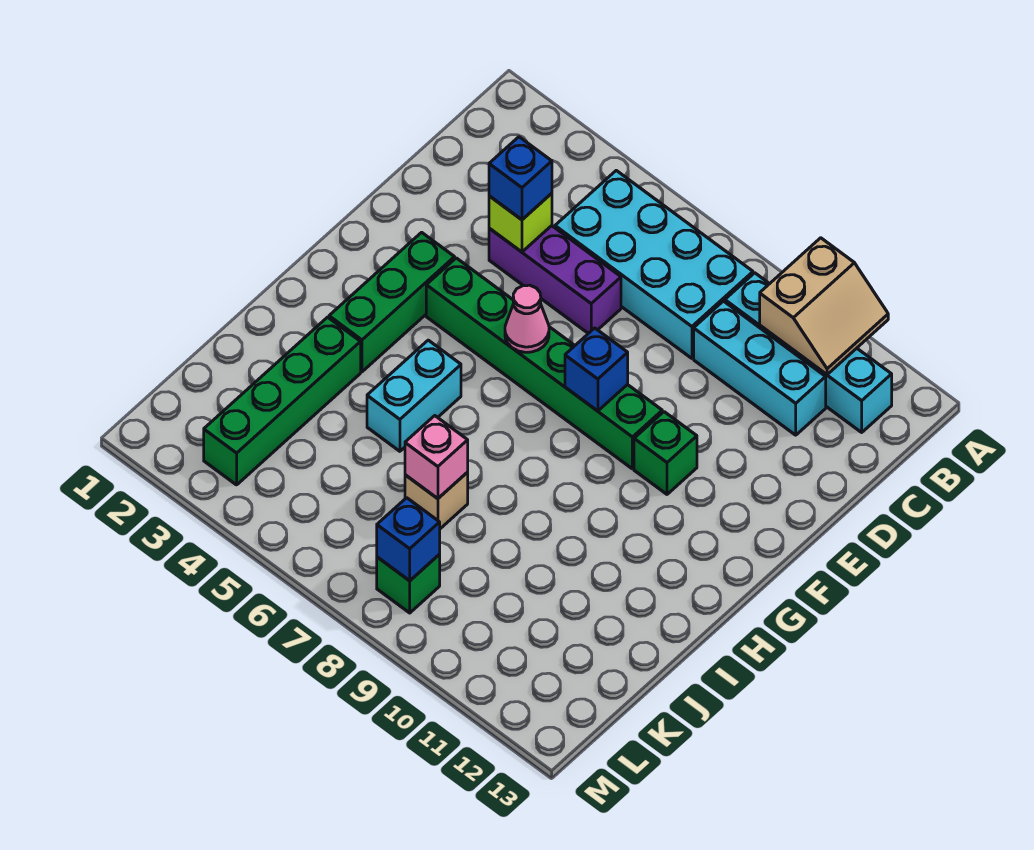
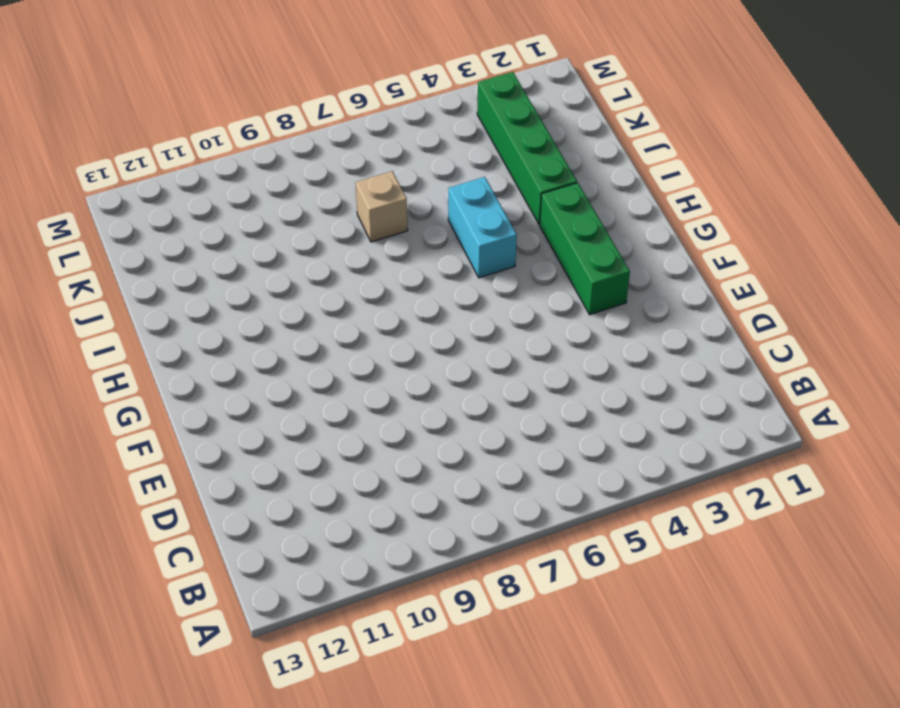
none -> cyan 2x4 brick [555,171,753,358]
none -> cyan 1x4 brick [725,273,892,432]
none -> cyan 1x3 brick [694,301,826,435]

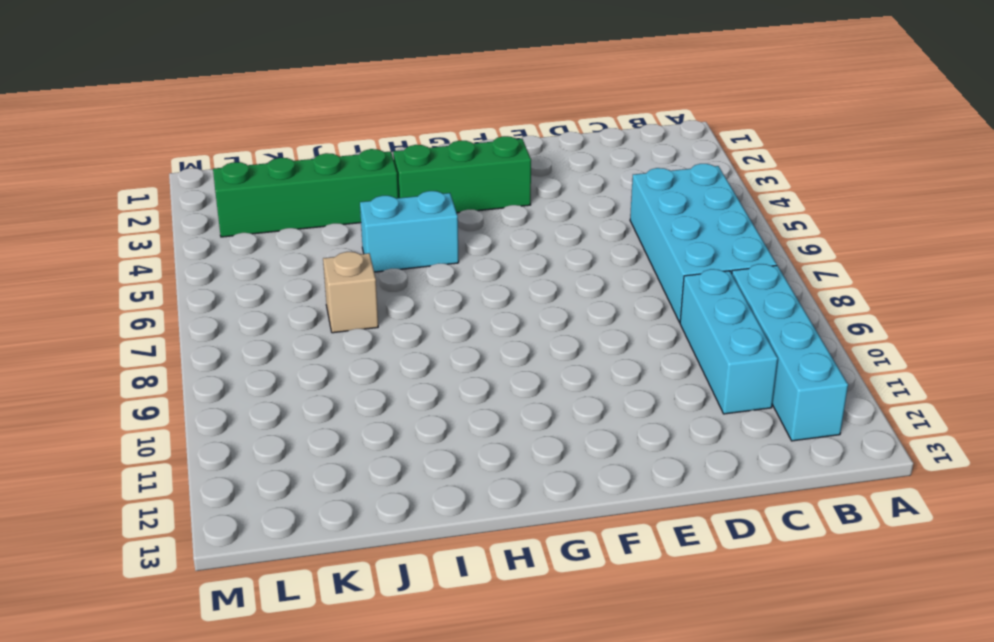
none -> purple 1x3 brick [489,226,621,333]
none -> green 1x6 brick [426,258,662,469]
none -> green 1x1 brick [634,412,697,494]

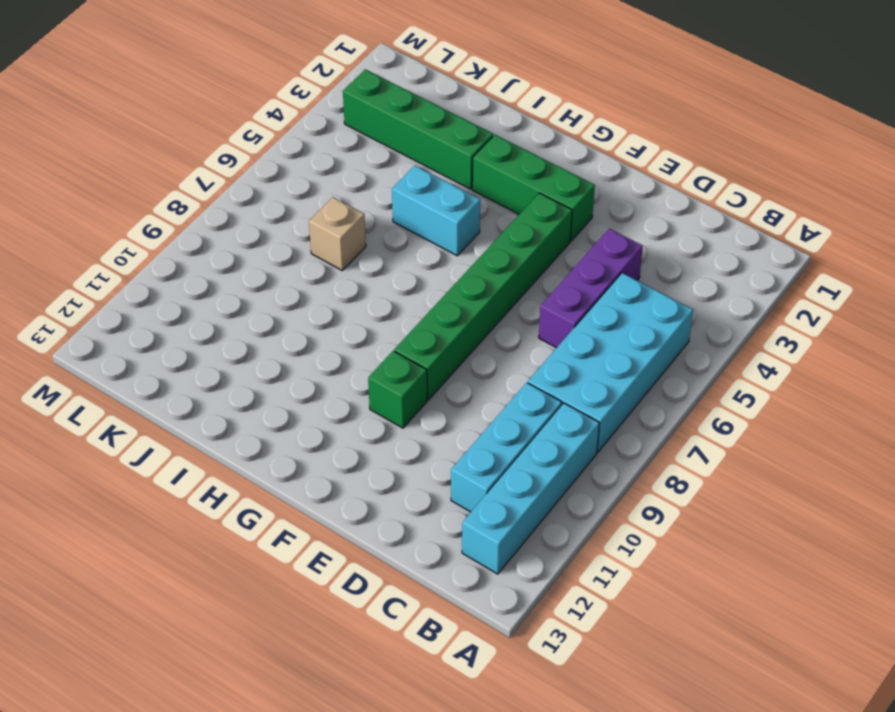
none -> green 1x1 brick [377,555,440,613]
none -> tan 2x2 slope [760,238,888,375]
none -> lime 1x1 brick [489,193,552,252]

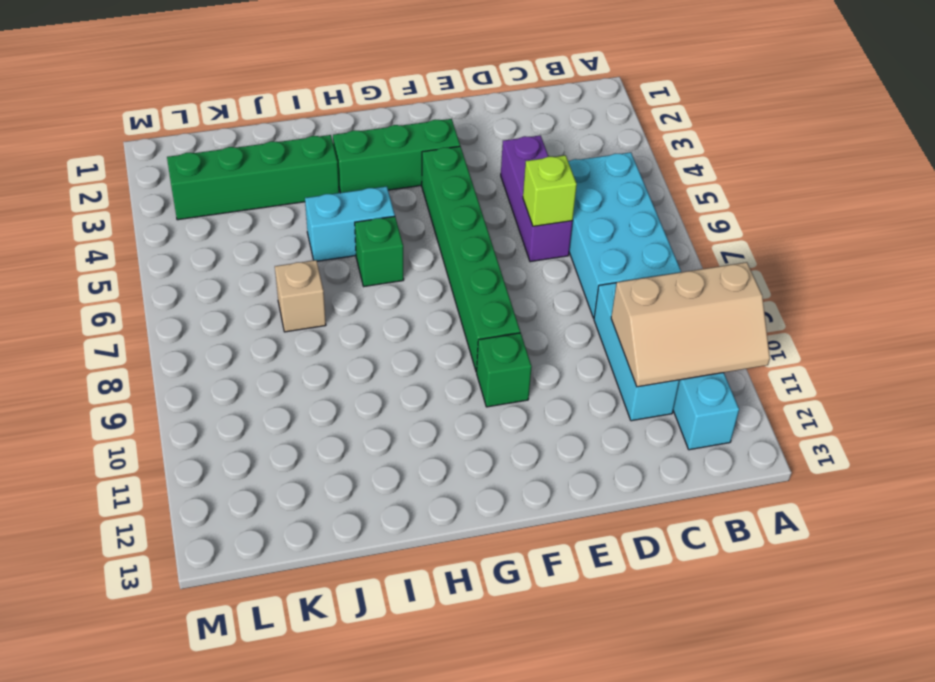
tan 2x3 slope [611,262,770,387] -> tan 2x2 slope [760,238,888,375]
lime 1x1 brick [523,155,577,226] -> lime 1x1 brick moved to [489,193,552,252]
green 1x1 brick [355,216,404,286] -> green 1x1 brick moved to [377,555,440,613]
none -> pink 1x1 cone [505,285,549,352]
none -> blue 1x1 brick [565,328,628,411]
none -> pink 1x1 brick [405,416,468,499]

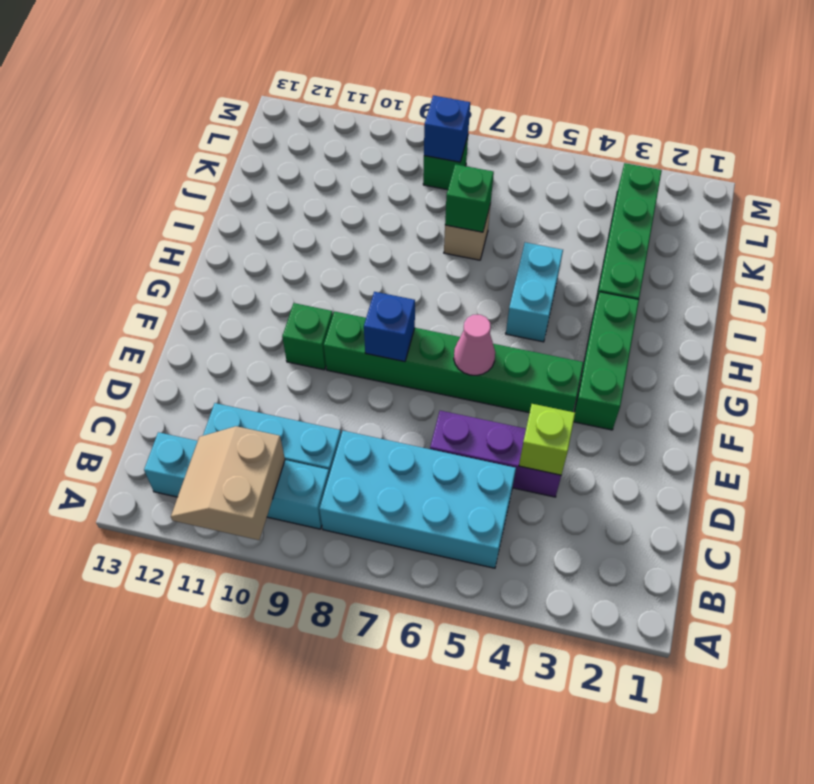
green 1x1 brick [445,164,494,232] -> pink 1x1 brick [405,416,468,499]
none -> blue 1x1 brick [489,137,552,220]

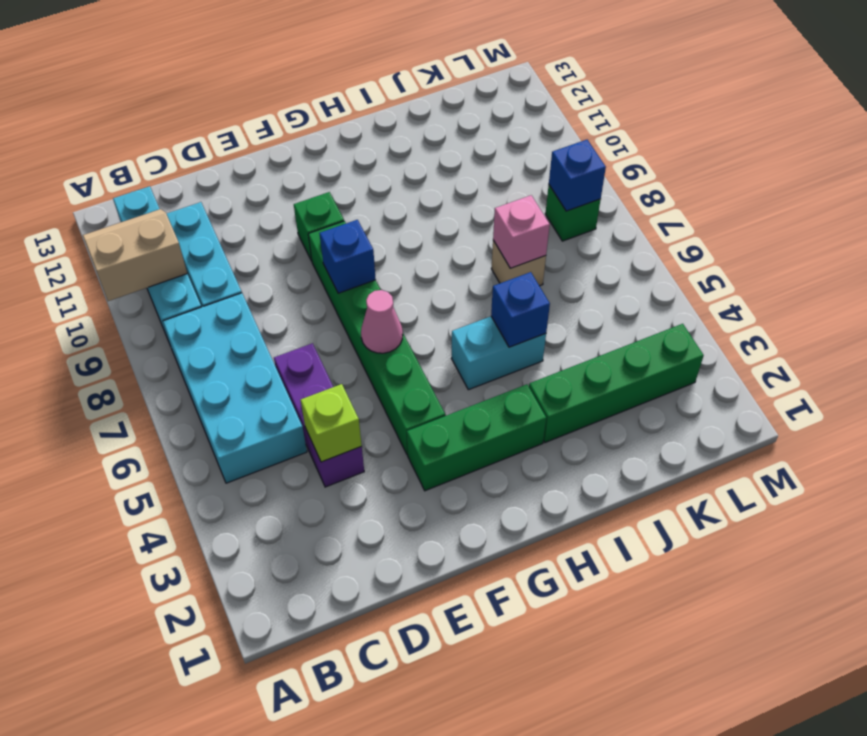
blue 1x1 brick [491,272,550,347] -> blue 1x1 brick moved to [489,137,552,220]

